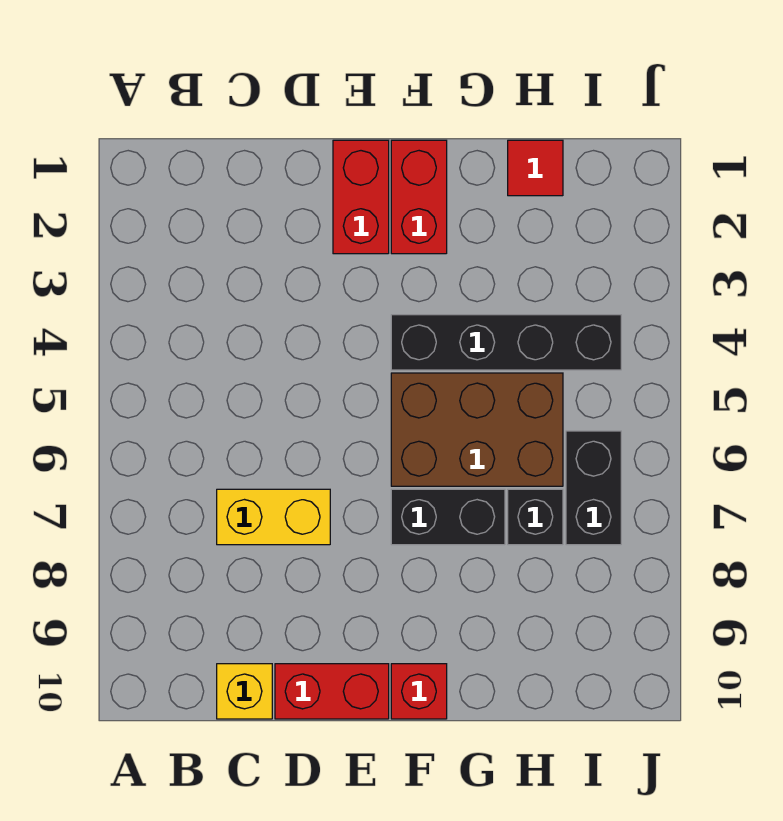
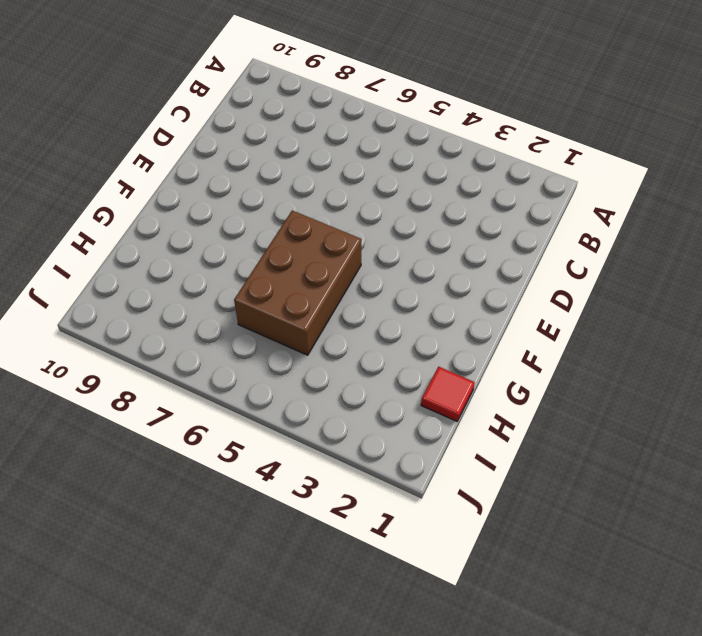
none -> yellow 1x2 brick [217,489,330,545]
none -> yellow 1x1 brick [217,664,272,719]
none -> red 1x2 brick [275,664,389,719]

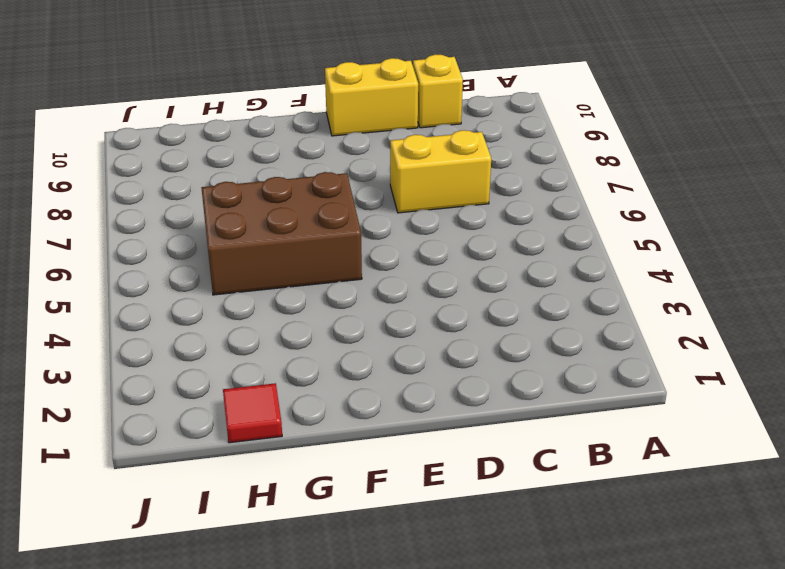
yellow 1x2 brick [325,58,418,136] -> red 1x2 brick [275,664,389,719]
none -> red 1x2 brick [333,140,389,254]
none -> red 1x2 brick [391,140,447,254]
none -> black 1x4 brick [391,315,621,370]

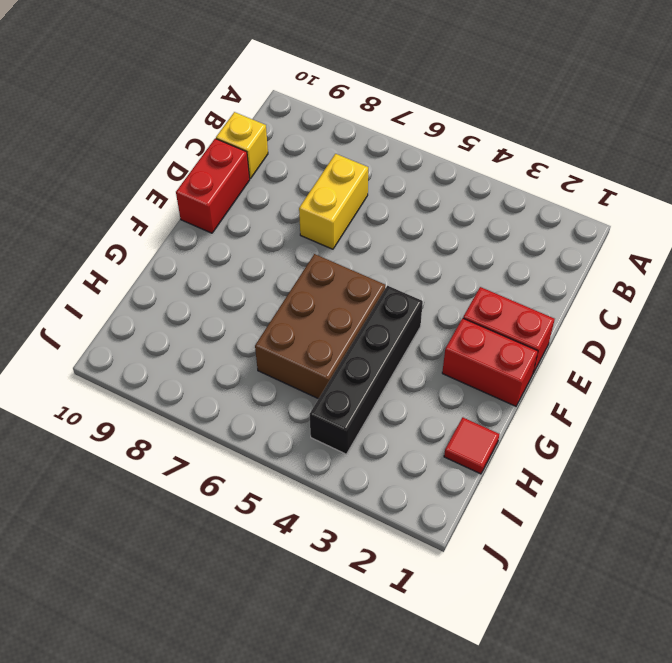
none -> black 1x2 brick [391,489,505,545]
none -> red 1x1 brick [391,664,447,719]
none -> black 1x1 brick [508,489,563,545]

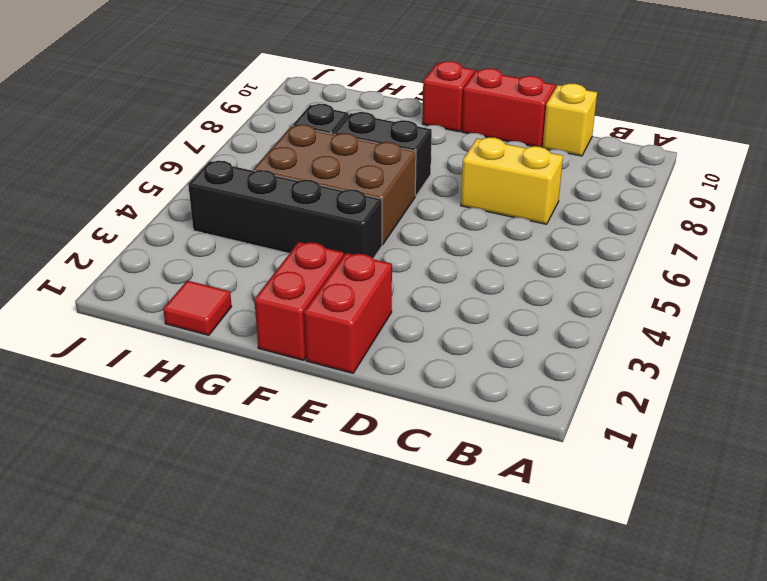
none -> black 1x2 brick [566,431,621,545]

